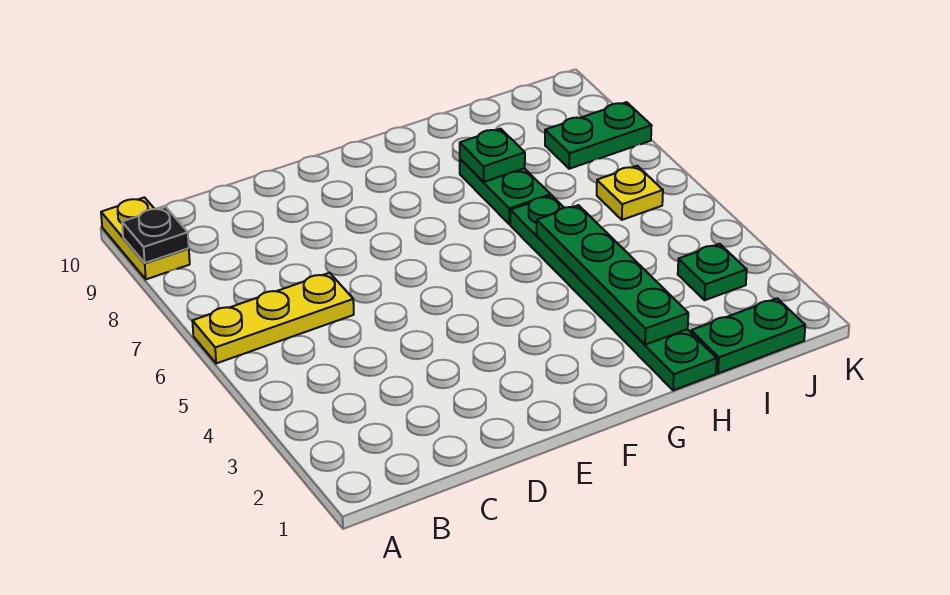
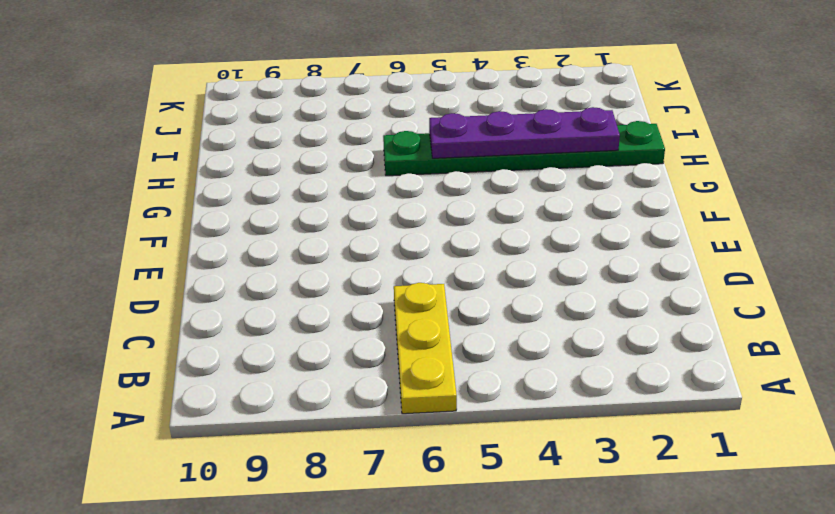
purple 1x4 plate [429,107,620,158] -> green 1x4 plate [537,205,688,345]
none -> yellow 1x2 plate [101,197,190,279]
none -> green 1x2 plate [460,159,551,224]

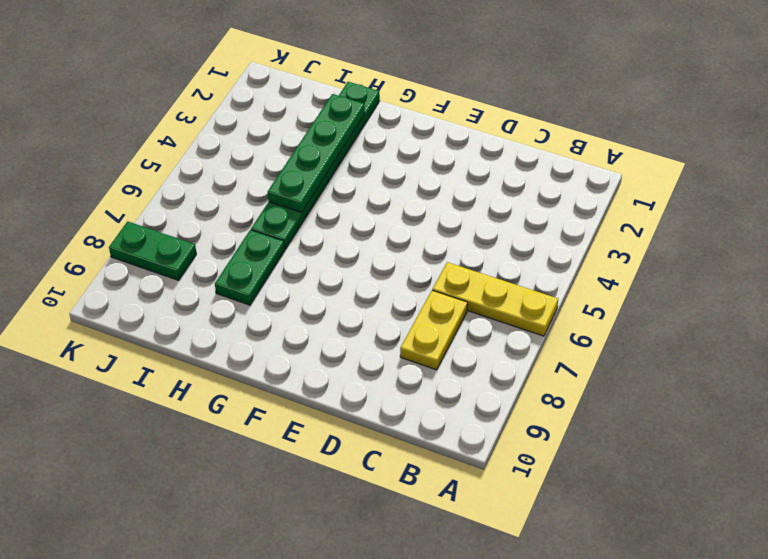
yellow 1x2 plate [400,290,468,370] -> yellow 1x2 plate moved to [101,197,190,279]
none -> green 1x2 plate [691,298,805,373]
none -> green 1x1 plate [678,244,747,300]

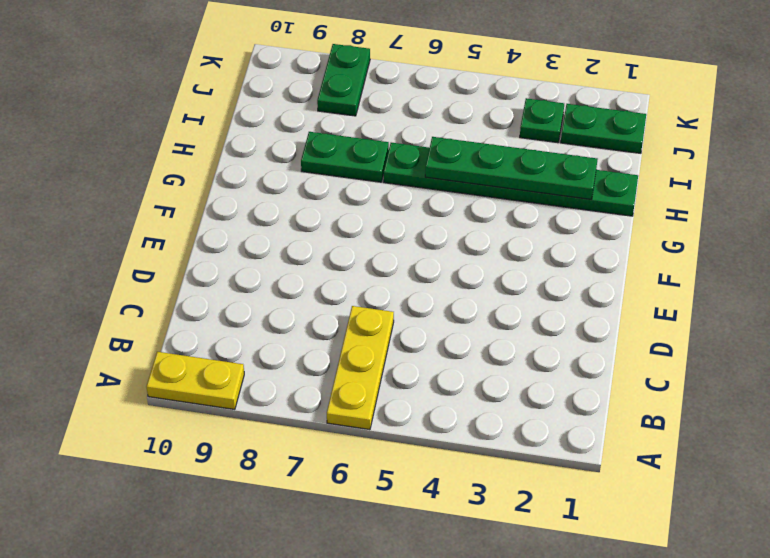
green 1x2 plate [561,104,646,153] -> green 1x2 plate turned to [691,298,805,373]
none -> yellow 1x1 plate [597,166,663,220]
none -> black 1x1 plate [122,207,189,263]

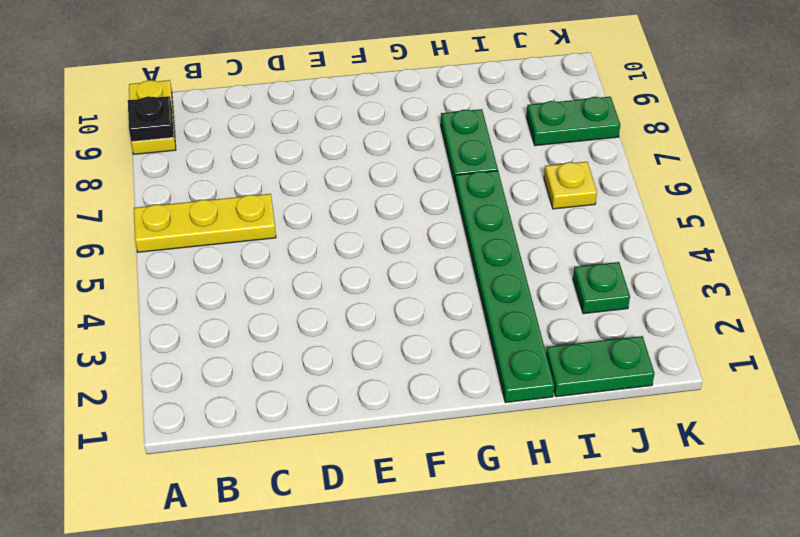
none -> green 1x4 plate [537,205,688,345]
none -> green 1x1 plate [460,129,525,182]

